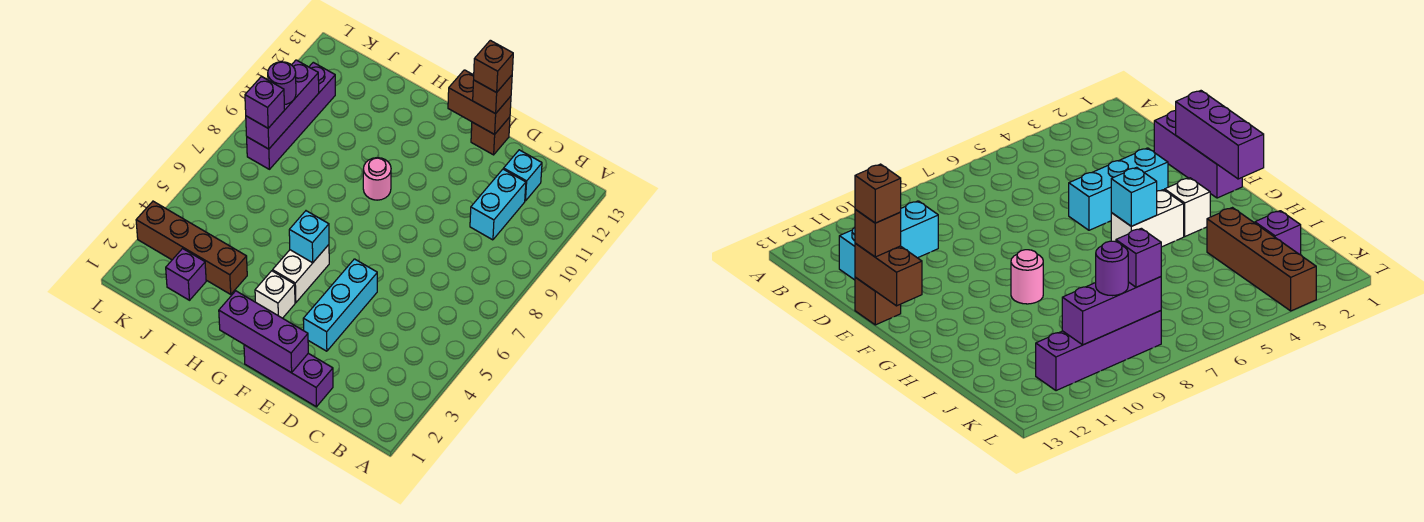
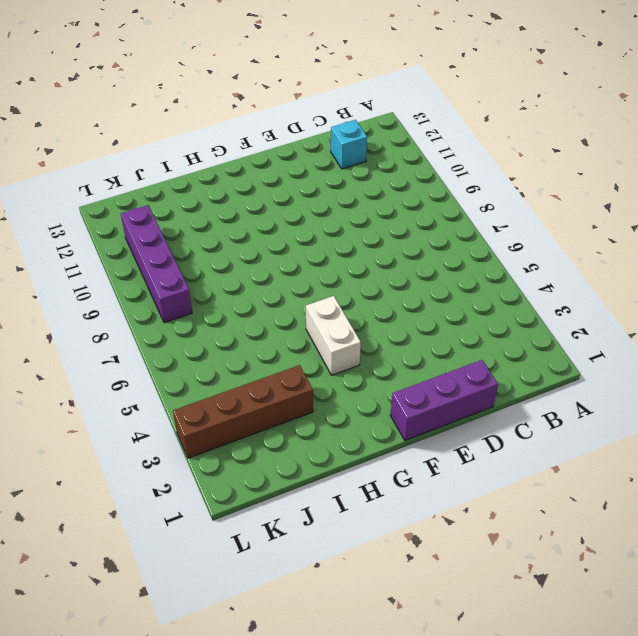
none -> cyan 1x2 brick [470,169,526,240]
none -> cyan 1x3 brick [303,259,377,351]
none -> brown 1x1 brick [471,117,510,155]

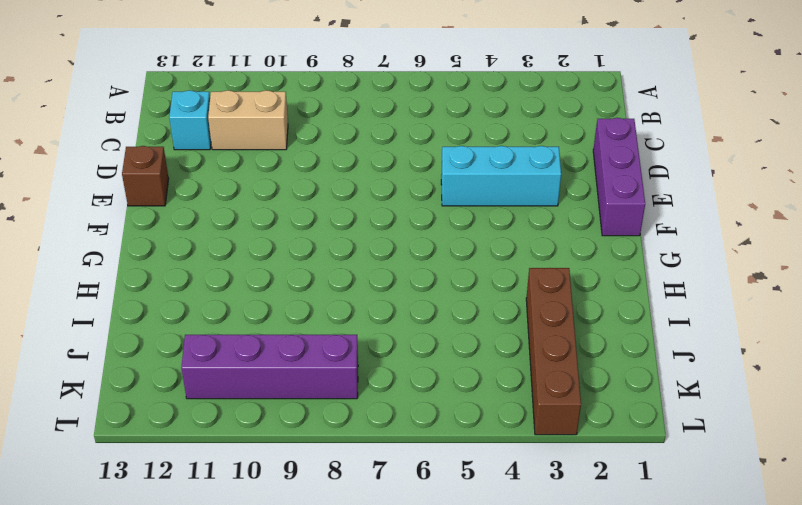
tan 1x2 brick [208,90,288,150] -> cyan 1x2 brick [470,169,526,240]
none -> white 1x1 brick [255,271,295,318]
none -> white 1x2 brick [273,245,329,303]
none -> pink 1x1 round brick [363,158,391,200]

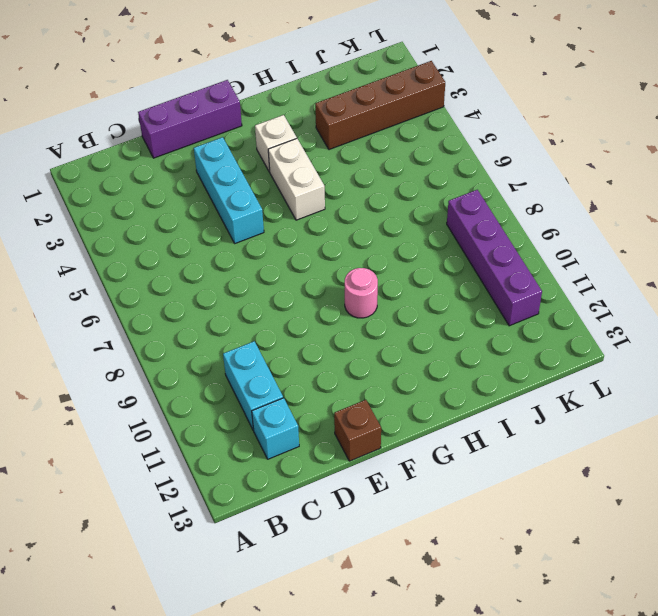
none -> purple 1x1 brick [166,249,206,300]
none -> purple 1x3 brick [219,291,308,373]
none -> brown 1x2 brick [448,70,511,134]

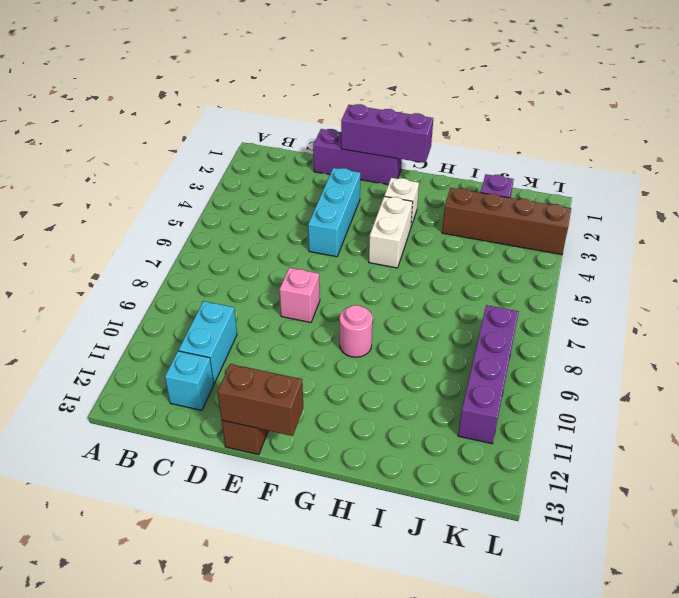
pink 1x1 brick [280,268,320,323] -> none
none -> cyan 1x1 brick [289,211,329,263]
none -> purple 1x3 brick [246,60,319,149]
none -> brown 1x1 brick [473,75,512,114]

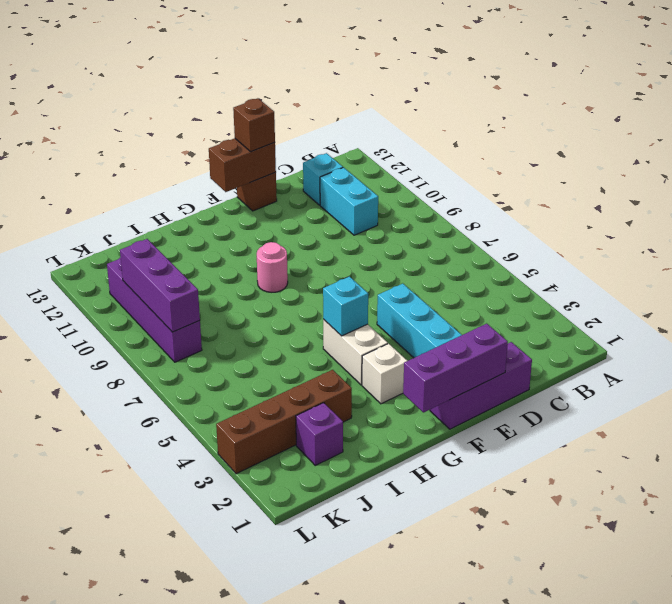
none -> purple 1x1 brick [245,77,285,128]
none -> purple 1x1 round brick [268,62,296,105]
none -> brown 1x1 brick [474,40,513,92]

